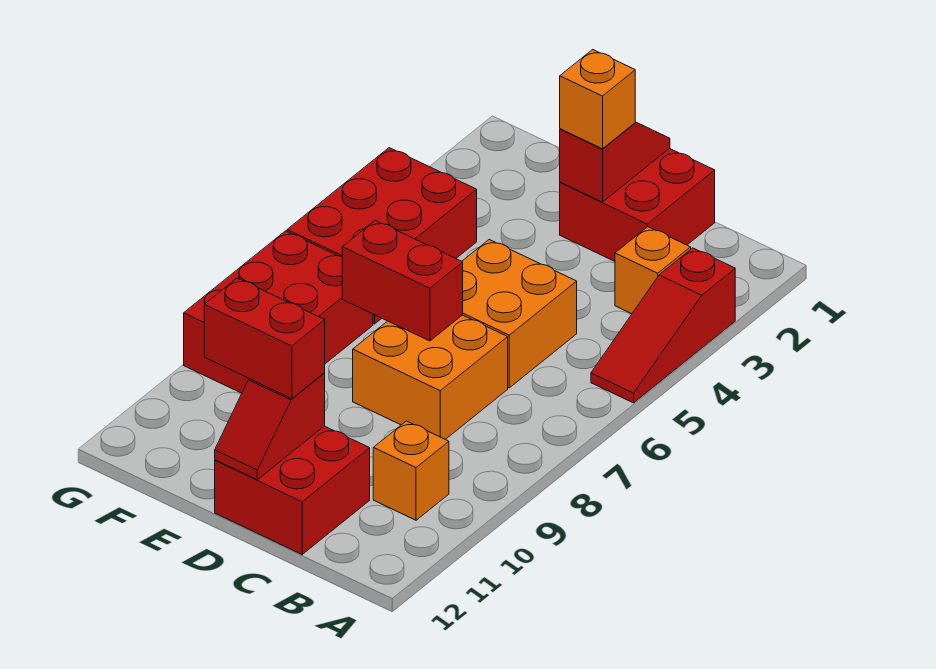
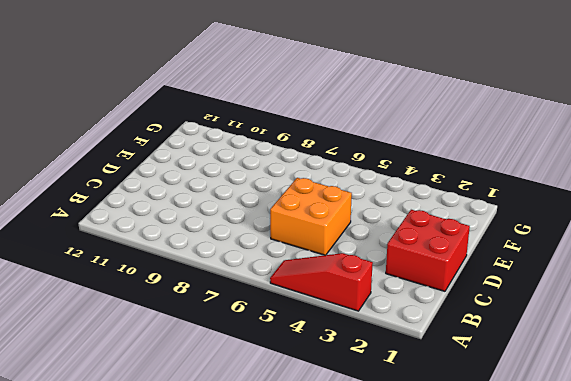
none -> orange 1x1 brick [615,227,691,314]
none -> orange 1x1 brick [373,421,449,520]
none -> orange 2x2 brick [353,315,508,439]

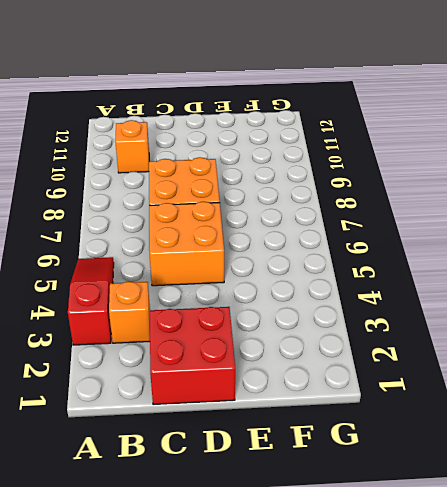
none -> red 2x2 brick [215,426,370,554]
none -> red 2x3 brick [287,148,477,324]
none -> red 2x3 brick [184,231,373,393]

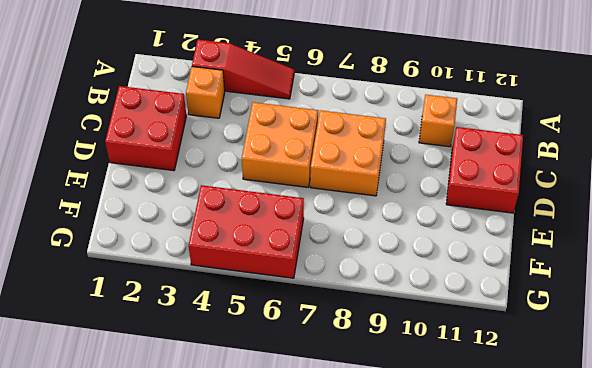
none -> red 2x3 brick [184,231,373,393]
none -> red 1x2 slope [560,122,670,202]
none -> red 1x2 brick [342,220,463,341]

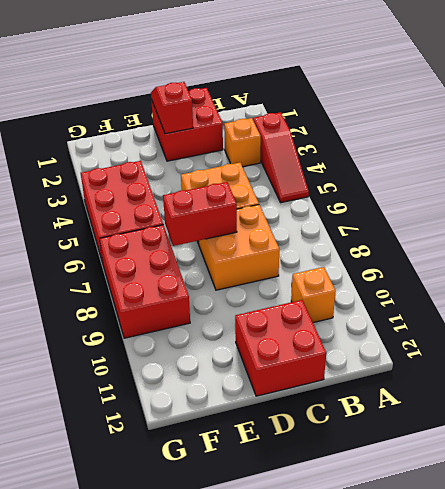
none -> red 1x2 slope [215,373,325,480]
none -> orange 1x1 brick [560,50,635,149]
none -> red 1x2 brick [204,278,325,399]

